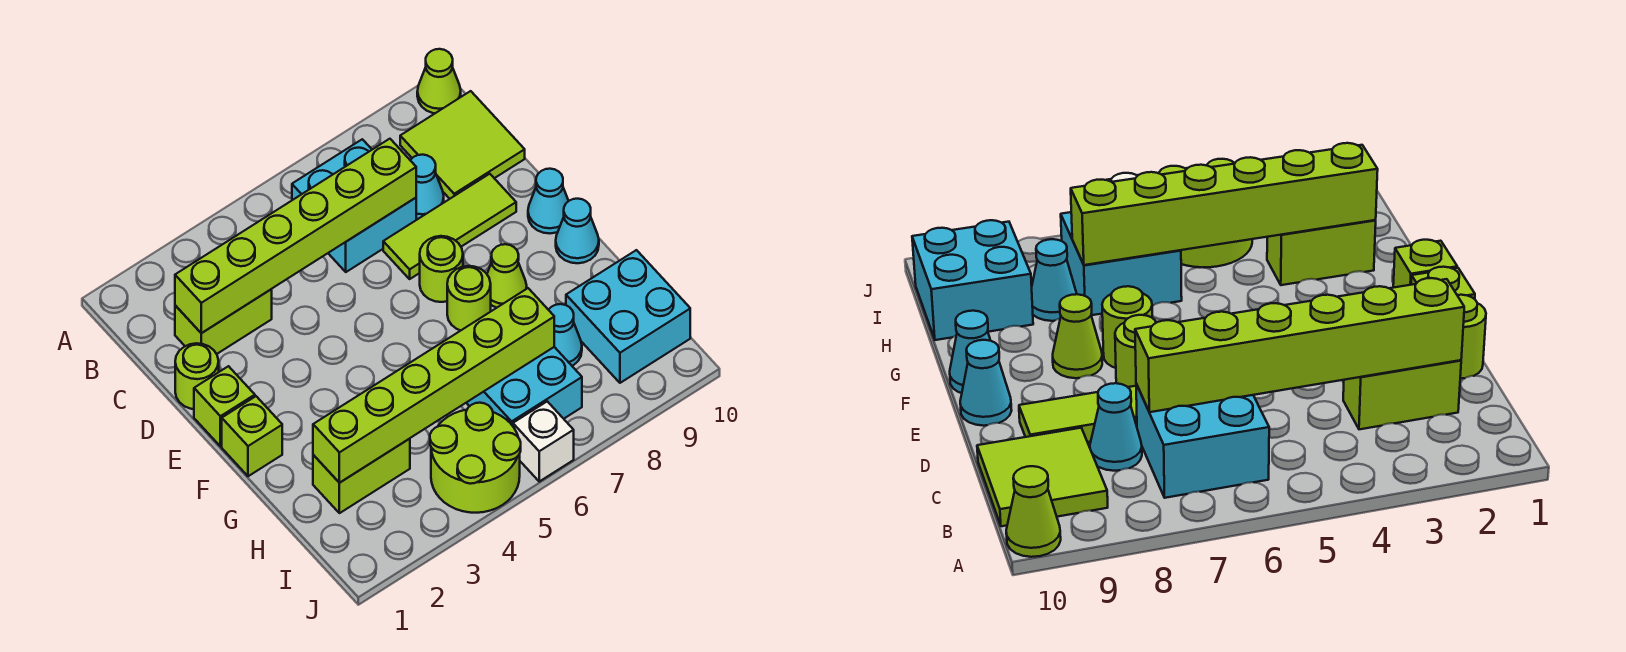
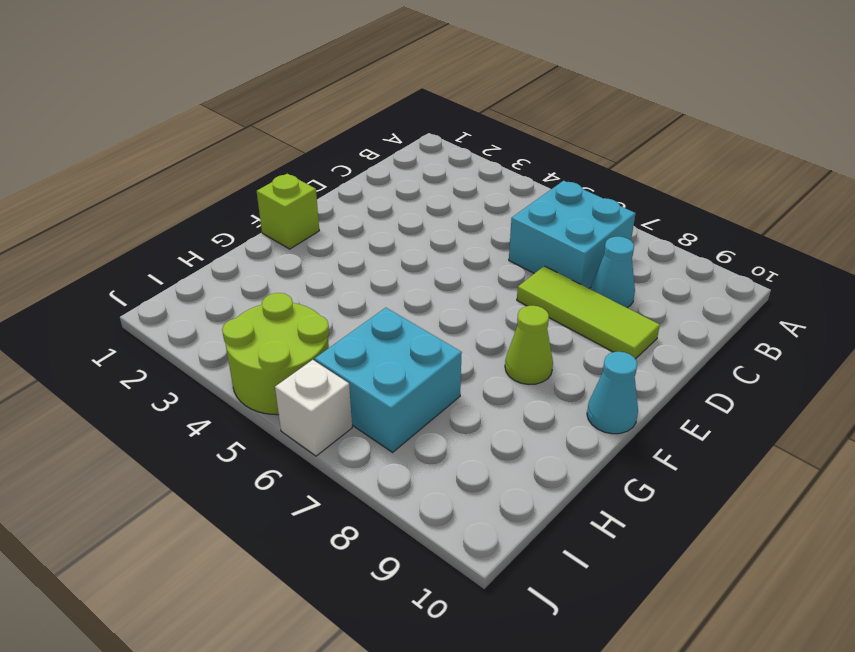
none -> lime 1x1 cone [417,49,461,113]
none -> lime 2x2 tile [400,91,525,199]
none -> lime 1x2 brick [175,289,272,354]

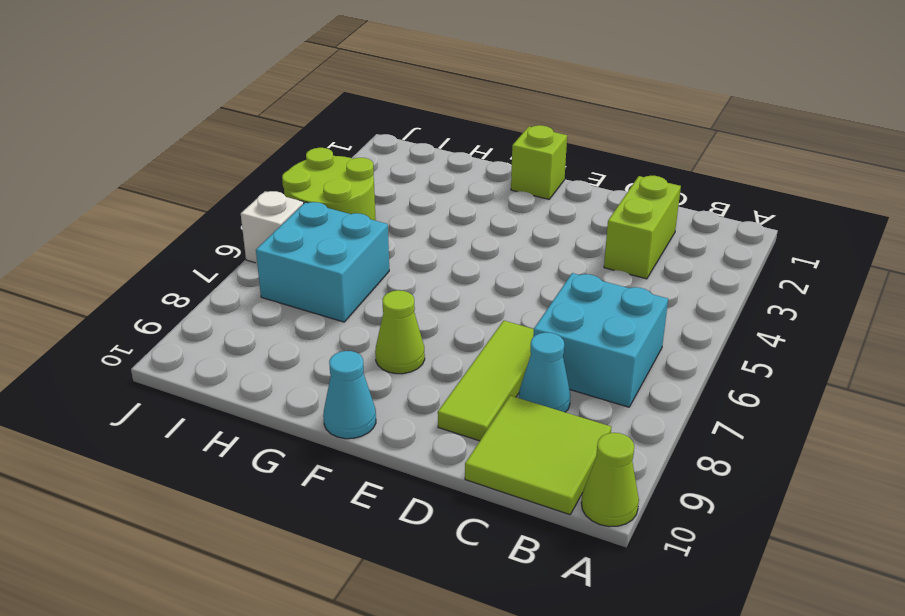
none -> lime 1x1 round brick [175,343,219,409]
none -> lime 1x1 brick [194,366,255,446]
none -> lime 1x1 round brick [420,236,463,302]

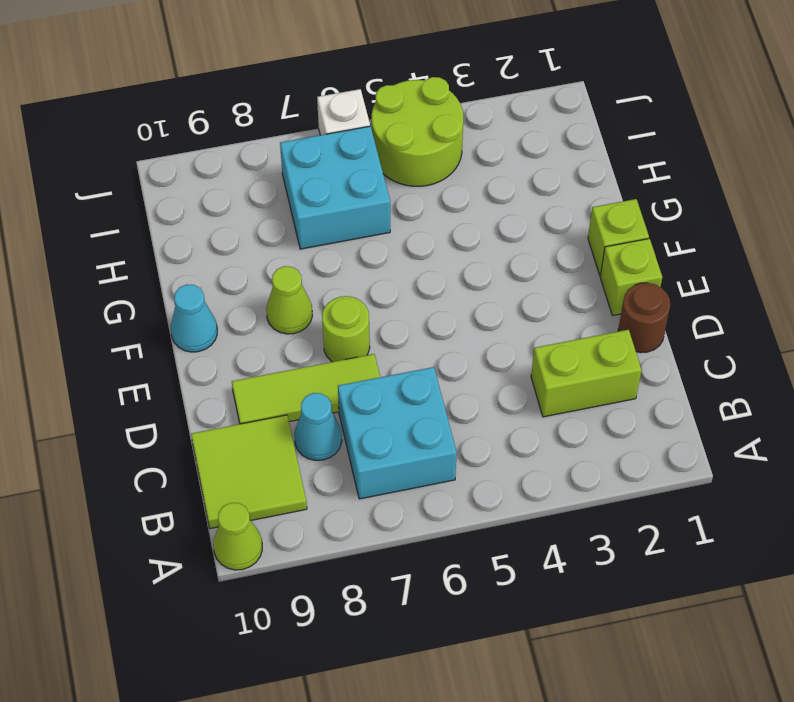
brown 1x1 round brick [618,283,671,353] -> lime 1x1 round brick [175,343,219,409]
none -> cyan 1x1 cone [528,169,568,233]
none -> lime 1x1 round brick [447,266,491,331]
none -> lime 1x2 brick [313,439,410,513]

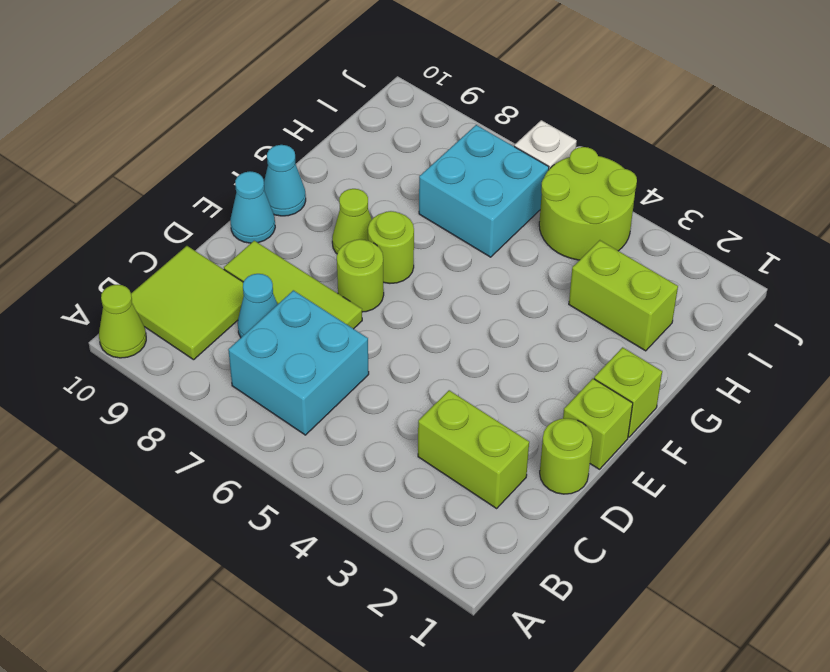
none -> cyan 1x1 cone [549,304,582,366]
none -> cyan 2x2 brick [566,250,690,383]
none -> lime 1x6 brick [175,139,416,333]

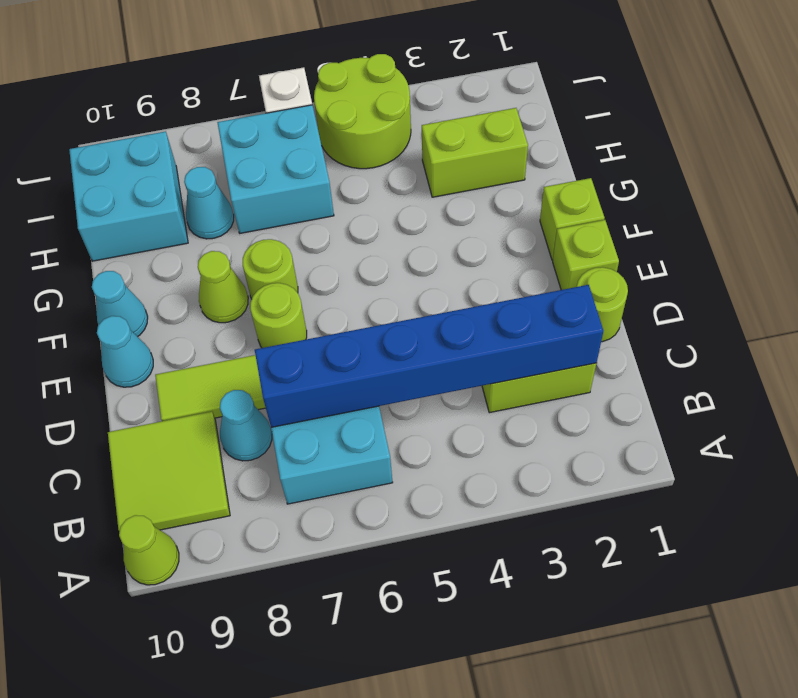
blue 1x6 brick [255,285,603,427] -> lime 1x6 brick [175,139,416,333]
none -> lime 1x6 brick [313,288,554,483]

